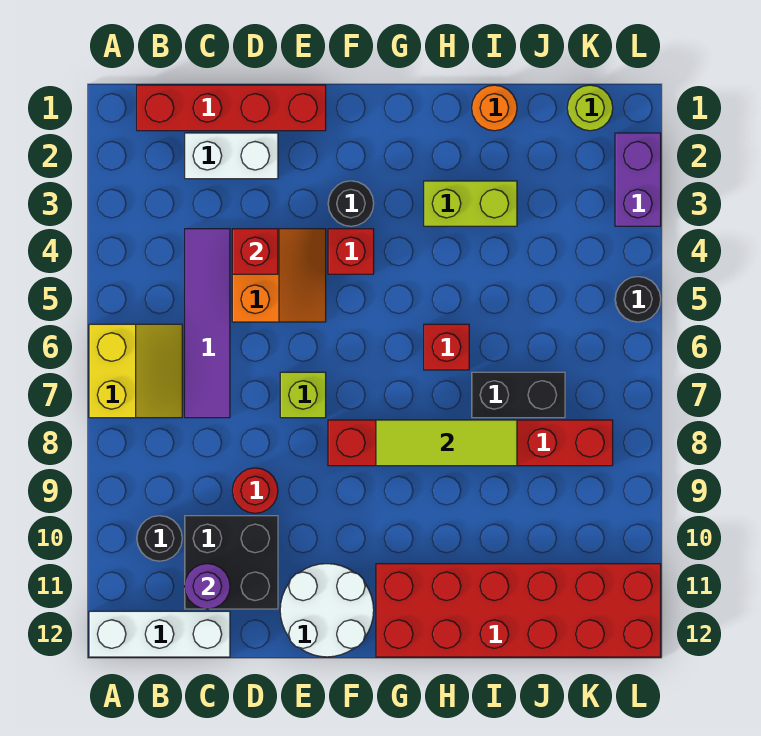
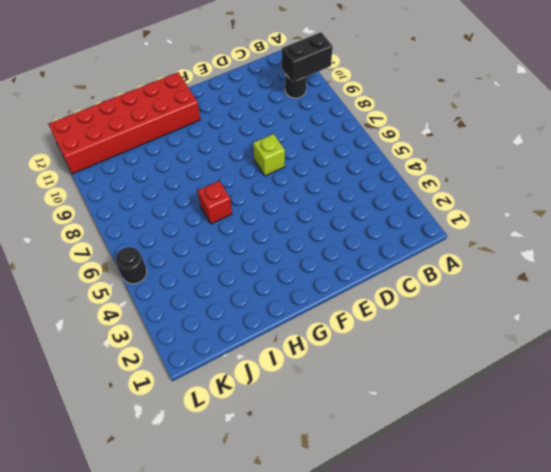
black 1x2 brick [281,32,333,82] -> black 1x2 brick moved to [472,372,565,418]
none -> yellow 2x2 slope [89,324,182,418]
none -> white 1x3 brick [89,611,230,657]
none -> red 1x4 brick [137,85,326,131]

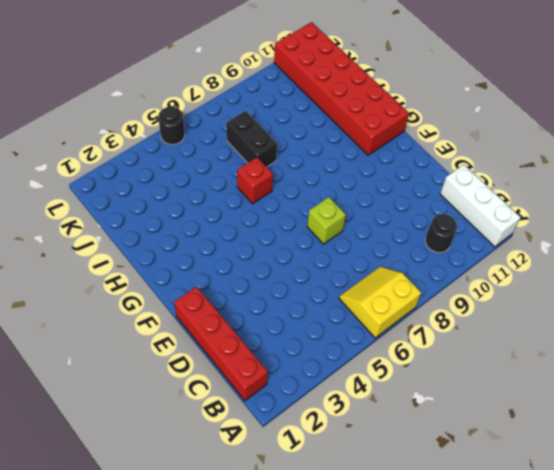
none -> white 1x2 brick [185,133,278,179]
none -> purple 1x4 tile [185,229,230,418]
none -> black 2x2 brick [185,516,278,609]

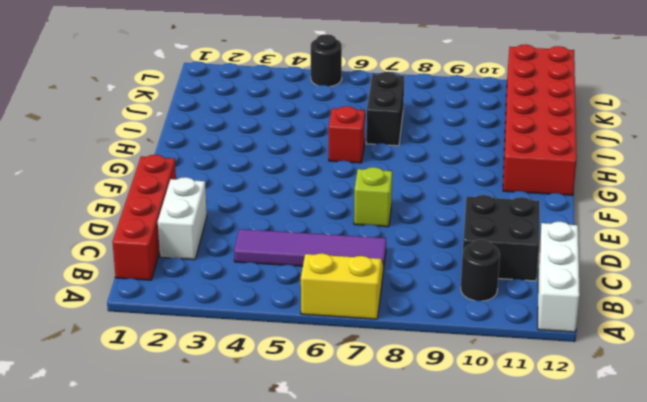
none -> orange 2x2 slope [232,229,326,322]
none -> red 1x1 round brick [232,468,278,513]
none -> white 2x2 round brick [280,564,374,657]

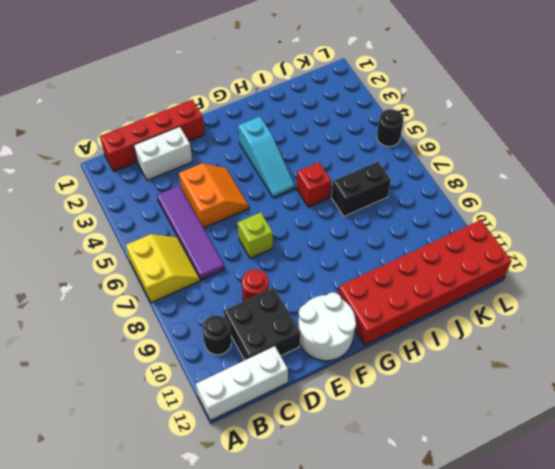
cyan 1x3 slope [238,116,295,198] -> none
none -> black 1x1 round brick [328,181,374,226]
none -> red 1x1 brick [328,229,374,274]
none -> red 1x6 brick [328,420,613,466]

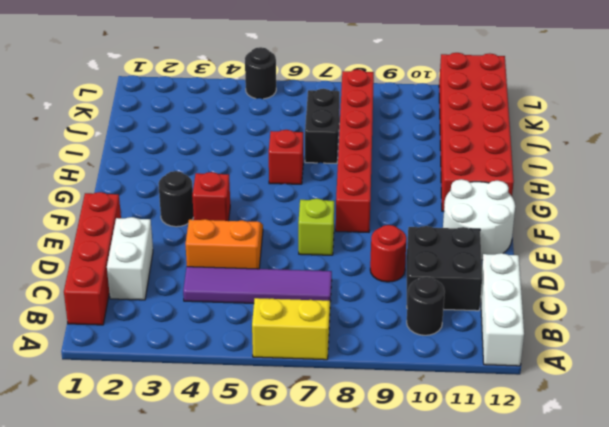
none -> lime 1x2 brick [424,181,517,226]
none -> orange 1x1 round brick [472,85,517,131]
none -> lime 1x1 round brick [567,85,613,131]

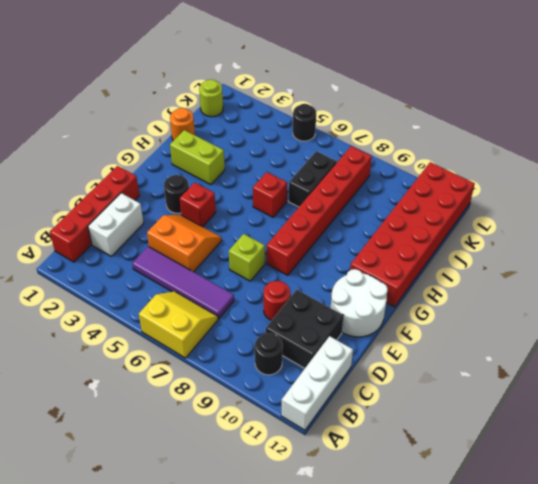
lime 1x2 brick [170,130,225,185] -> lime 1x2 brick turned to [424,181,517,226]
none -> purple 1x2 brick [615,133,661,226]
none -> purple 1x1 round brick [185,564,230,609]
none -> red 1x1 brick [232,229,278,274]

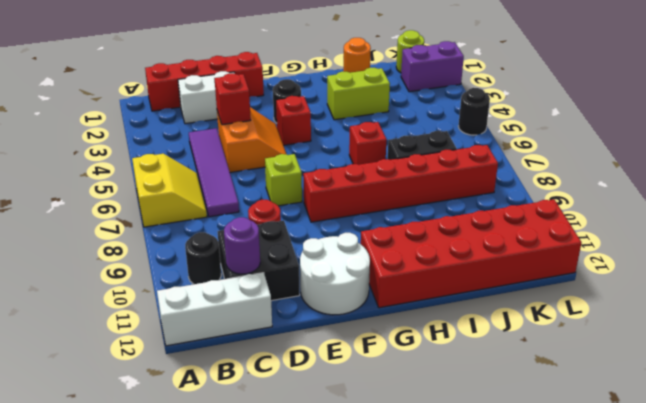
purple 1x2 brick [401,41,464,92] -> purple 1x2 brick turned to [615,133,661,226]
none -> lime 1x3 tile [376,420,517,466]

